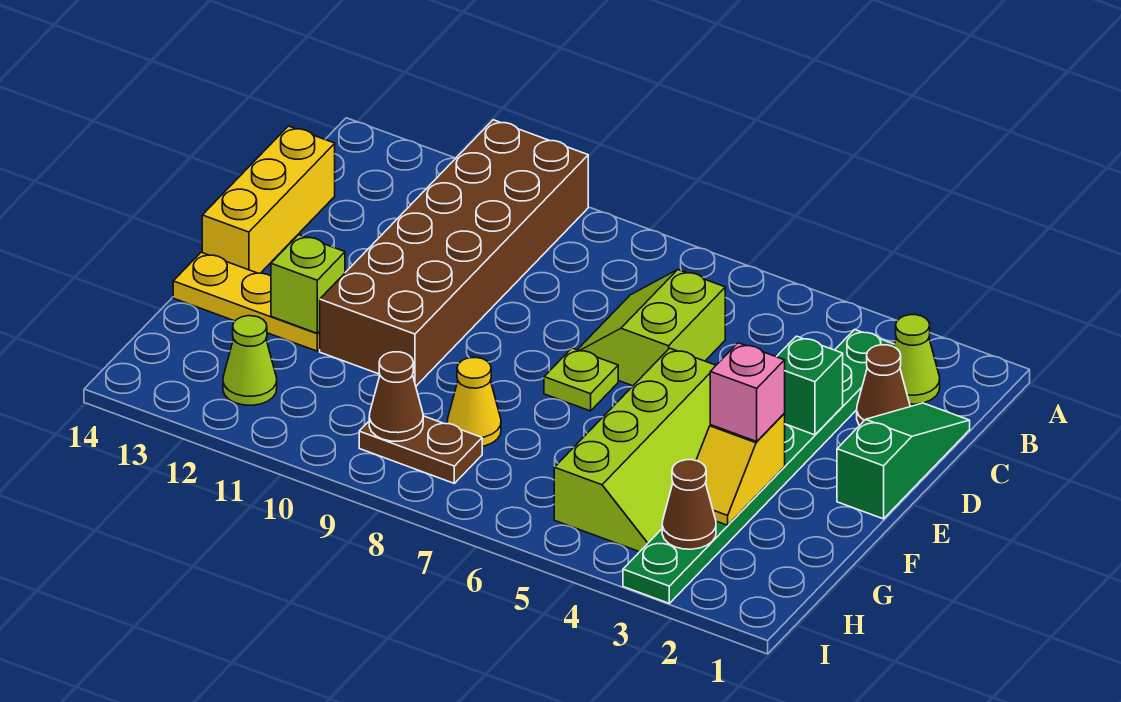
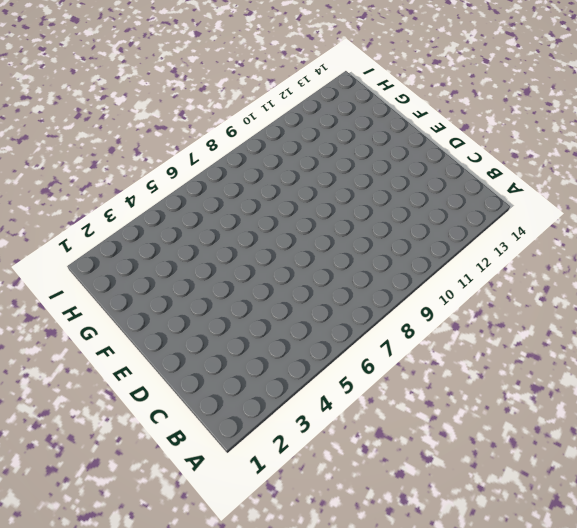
none -> brown 2x6 brick [320,120,588,386]
none -> lime 1x1 cone [894,315,940,404]
none -> green 1x8 plate [623,330,895,603]

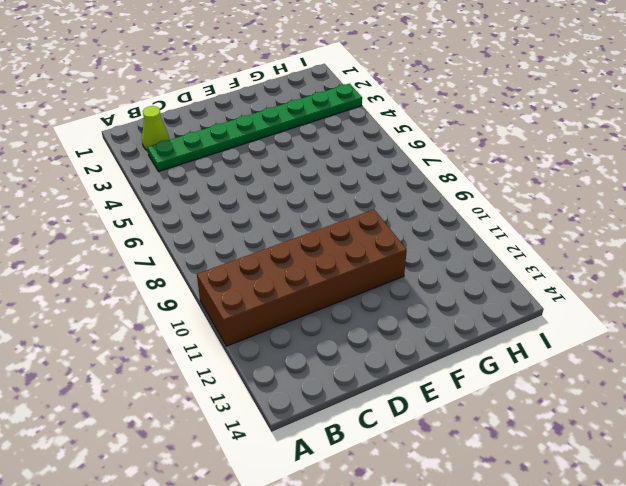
none -> green 1x3 slope [837,403,970,519]
none -> brown 1x1 cone [857,345,910,425]
none -> lime 2x2 slope [578,270,725,386]

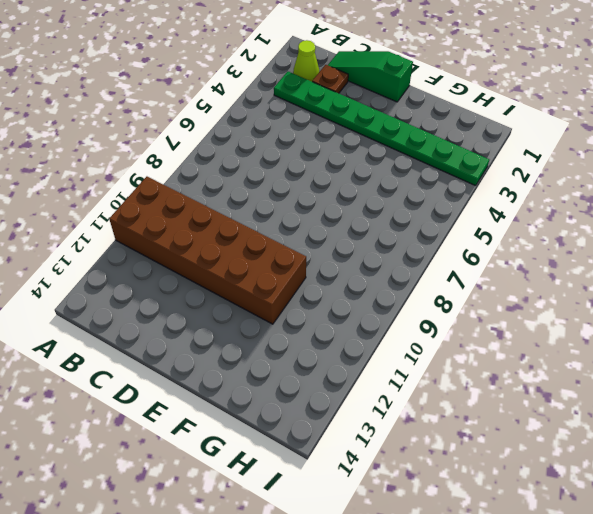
brown 1x1 plate [312,65,348,93] -> brown 1x1 cone [857,345,910,425]
none -> lime 2x2 slope [578,270,725,386]
none -> yellow 1x3 brick [202,126,335,273]
none -> lime 2x4 slope [554,348,716,552]

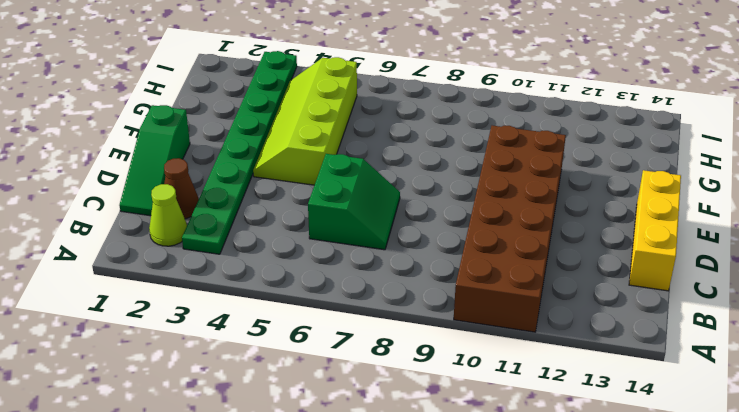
green 2x2 slope [308,154,400,250] -> lime 2x2 slope [578,270,725,386]
none -> lime 1x1 plate [544,348,618,411]
none -> yellow 1x3 plate [173,252,320,351]
none -> yellow 1x1 cone [447,358,501,446]

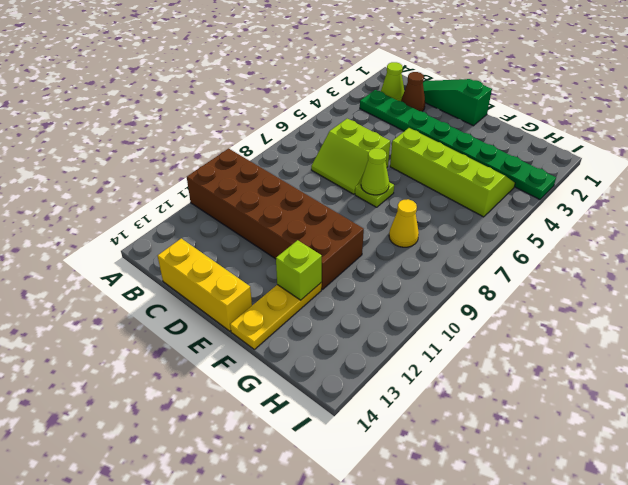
lime 1x1 cone [361,148,389,195] -> lime 1x1 cone moved to [223,316,277,405]
none -> brown 1x2 plate [359,416,482,483]
none -> green 1x1 brick [777,336,843,435]
none -> yellow 1x2 slope [696,414,785,525]

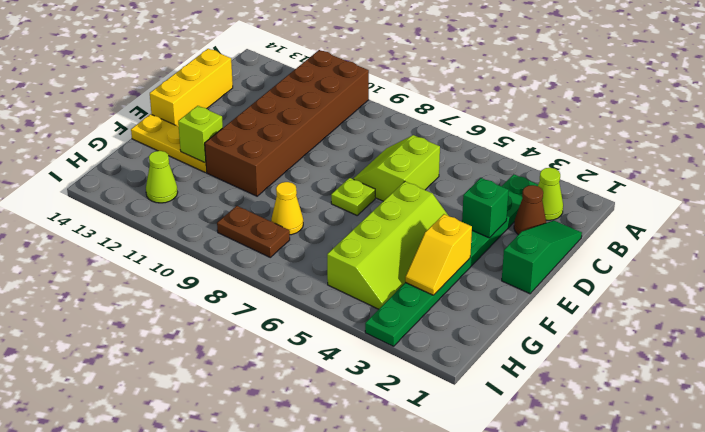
none -> brown 1x1 cone [662,460,716,549]
none -> brown 1x1 cone [369,352,423,441]
none -> pink 1x1 brick [710,343,785,441]

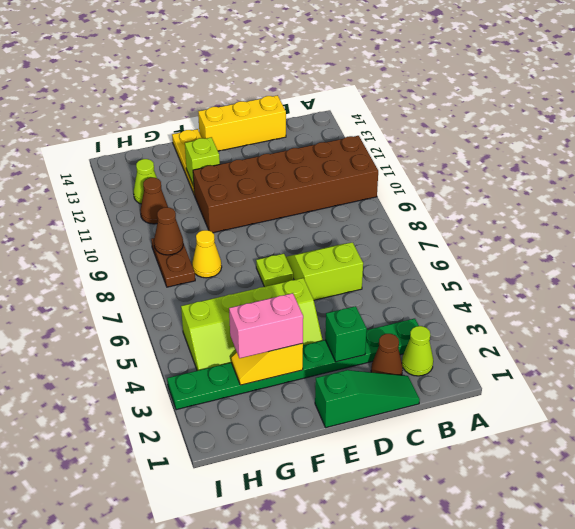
pink 1x2 brick [229,293,303,358] -> pink 1x1 brick [710,343,785,441]
brown 1x1 cone [140,178,168,224] -> brown 1x1 cone moved to [662,460,716,549]

